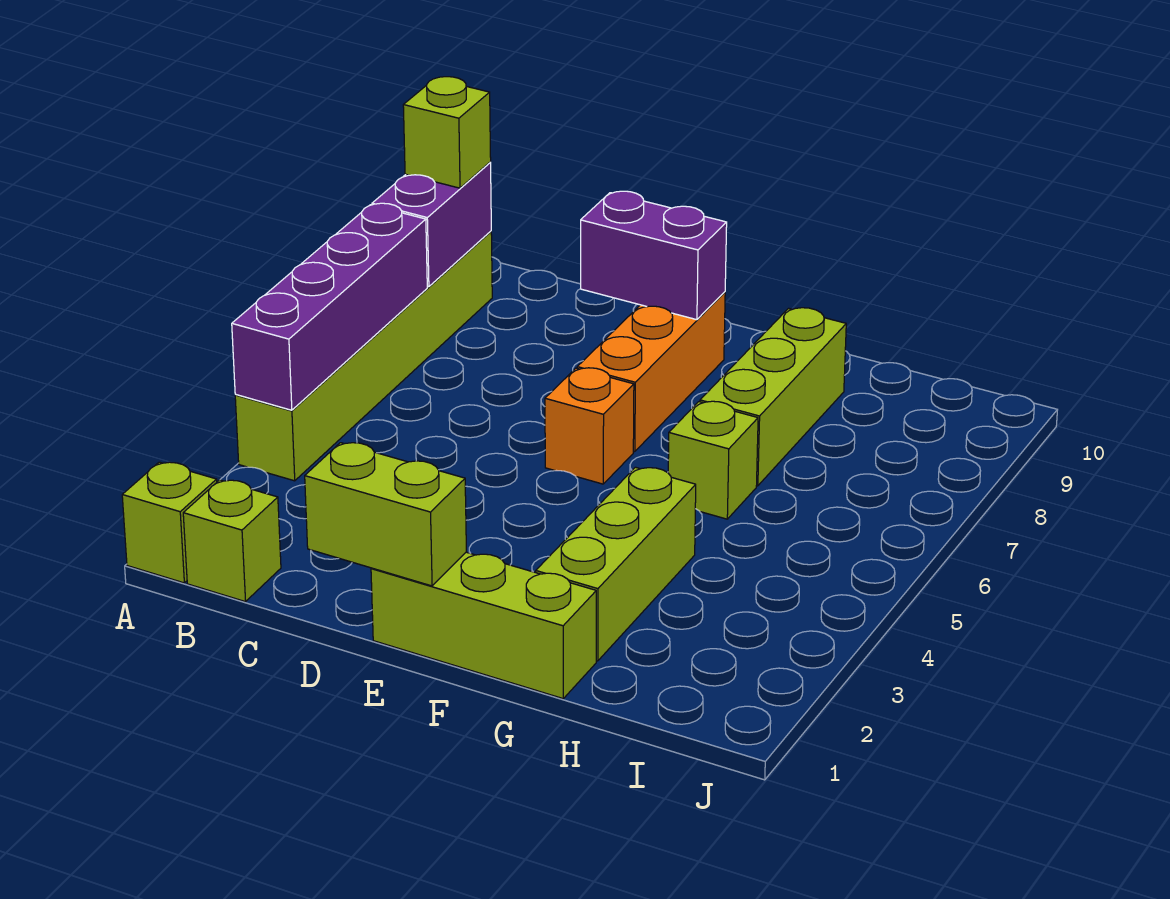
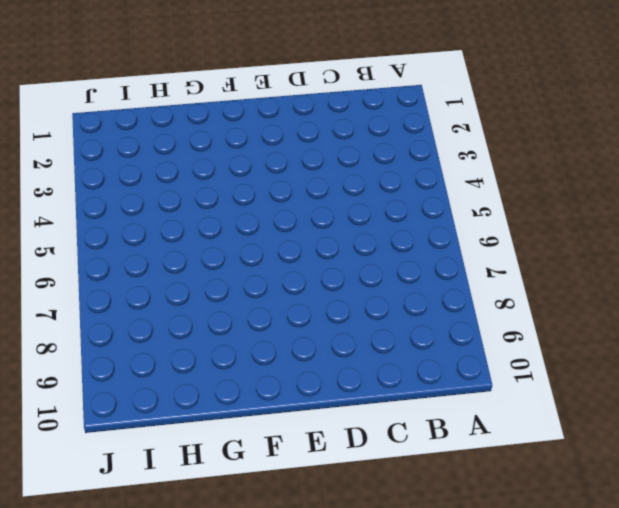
none -> lime 1x1 brick [122,462,217,583]
none -> lime 1x6 brick [235,231,492,481]
none -> lime 1x1 brick [183,480,281,602]

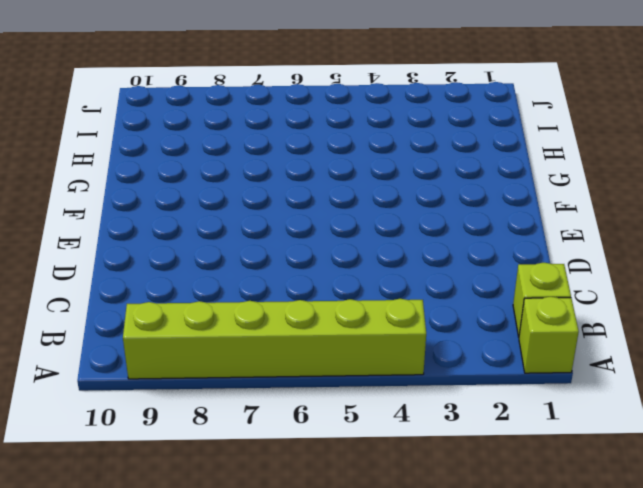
none -> lime 1x3 brick [371,552,596,698]
none -> orange 1x1 brick [545,368,634,484]
none -> orange 1x3 brick [577,292,725,452]

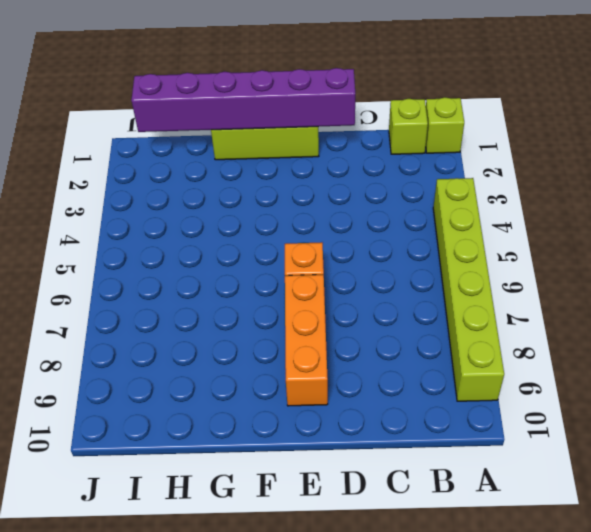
purple 1x6 brick [131,68,355,132] -> lime 1x2 brick [305,443,466,586]
none -> lime 1x3 brick [536,467,696,661]
none -> lime 1x1 brick [668,401,758,519]
none -> lime 1x3 brick [700,308,846,486]

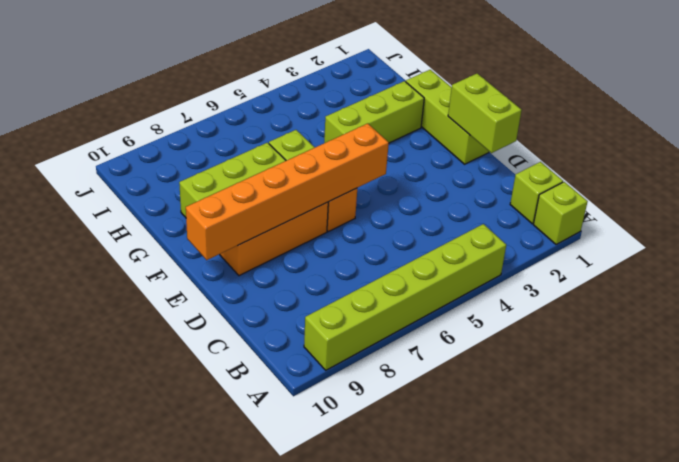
orange 1x6 brick [186,124,389,260] -> purple 1x2 brick [581,191,727,320]
none -> purple 1x4 brick [232,203,427,410]
none -> purple 1x2 brick [372,163,491,287]
none -> lime 1x1 brick [403,77,491,188]

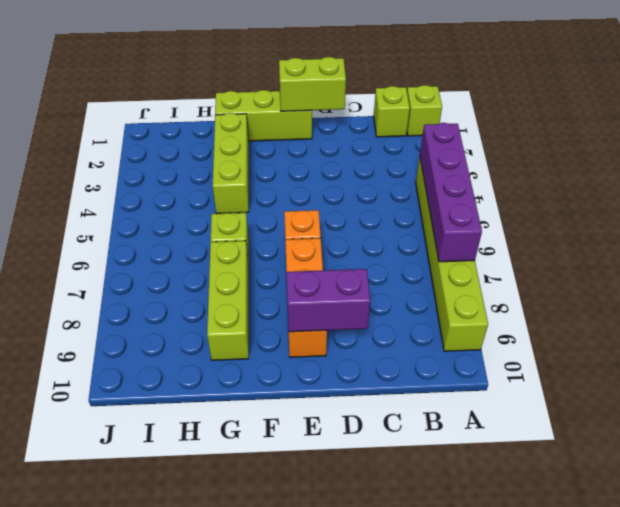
none -> purple 1x2 brick [372,163,491,287]
none -> lime 1x1 brick [403,77,491,188]

